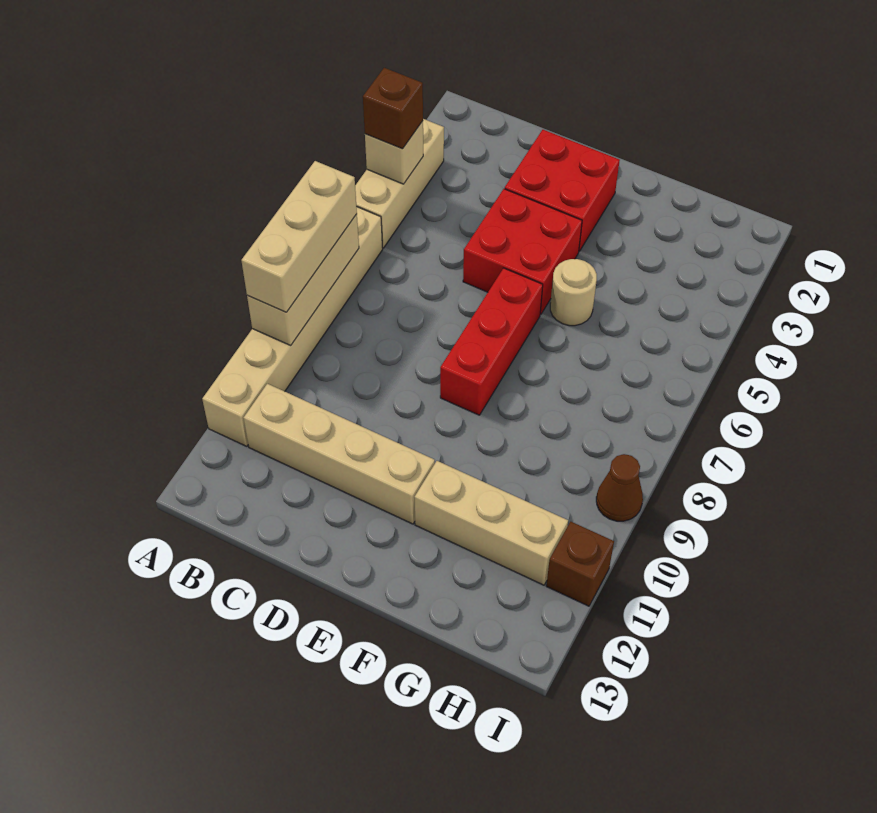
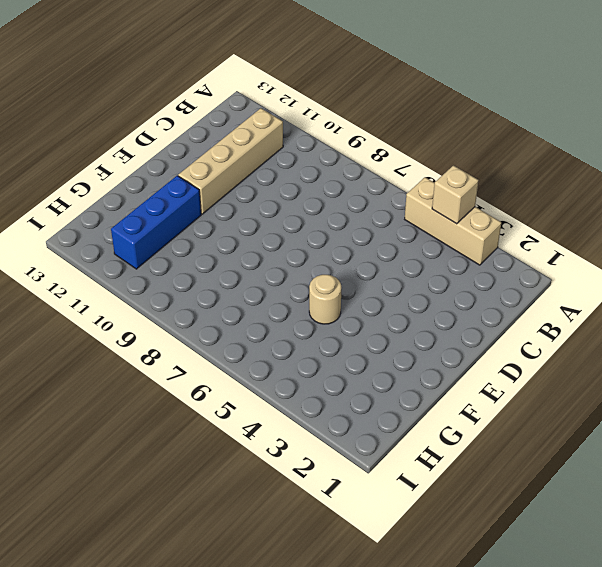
blue 1x3 brick [111,176,201,269] -> tan 1x3 brick [414,461,568,585]
none -> tan 1x6 brick [202,207,383,446]
none -> red 2x2 brick [505,130,620,251]
none -> red 2x2 brick [463,189,582,315]

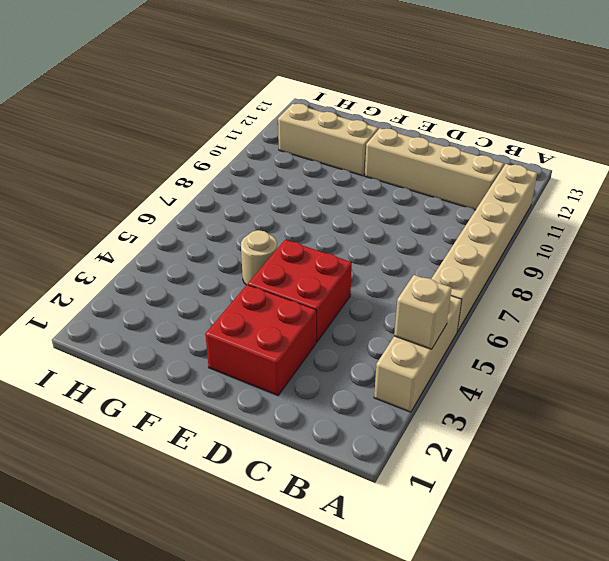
none -> red 1x3 brick [440,268,543,415]
none -> brown 1x1 cone [596,454,643,521]
none -> brown 1x1 brick [546,522,614,606]

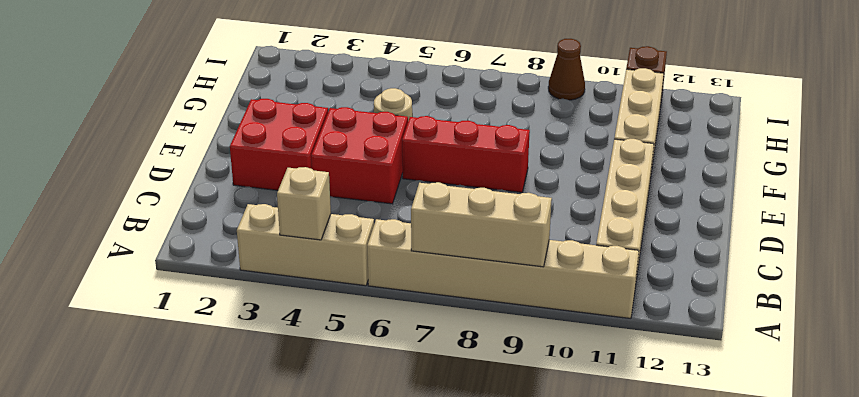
none -> brown 1x1 brick [363,68,423,149]
none -> tan 1x3 brick [241,161,357,312]

